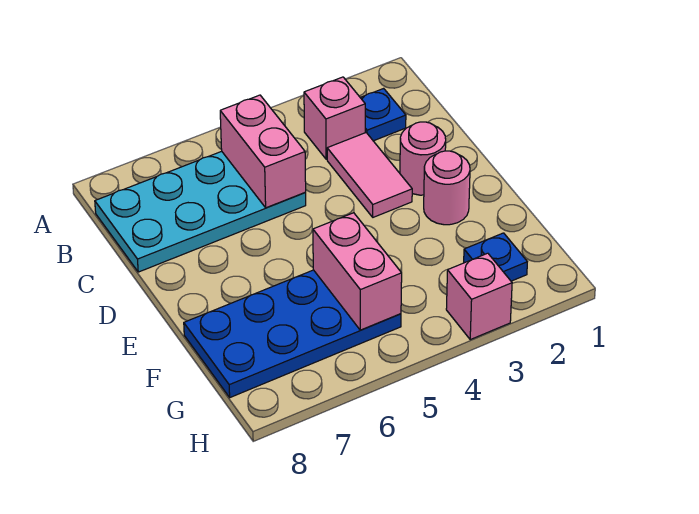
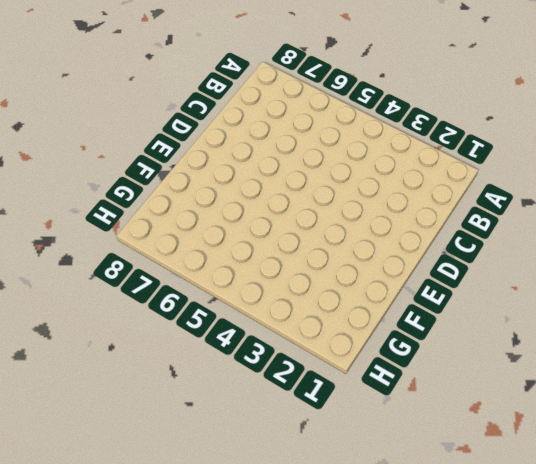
none -> blue 1x1 plate [360,88,406,141]
none -> pink 1x1 brick [304,77,365,159]

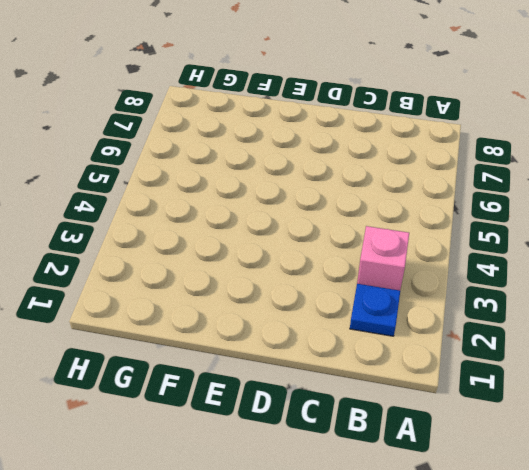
none -> cyan 2x4 plate [95,151,306,272]
none -> pink 1x2 tile [327,133,412,217]

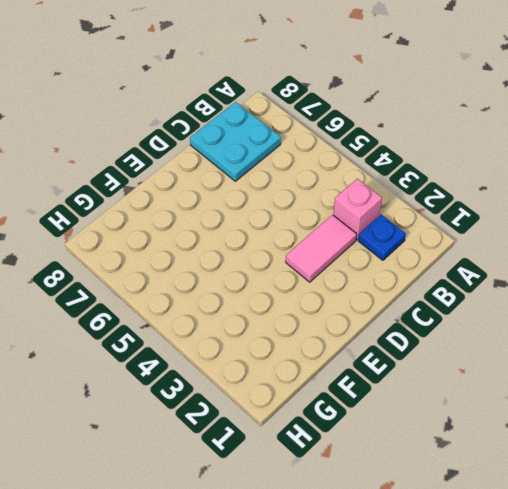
cyan 2x2 plate [190,102,281,181] -> cyan 2x4 plate [95,151,306,272]
none -> pink 1x1 round brick [400,122,446,195]
none -> pink 1x1 round brick [424,151,470,225]

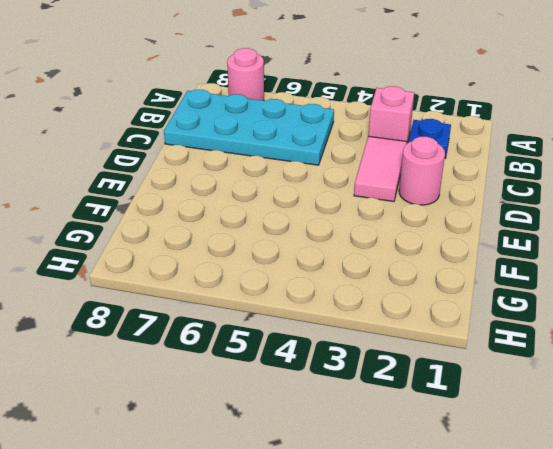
pink 1x1 round brick [227,48,264,101] -> pink 1x1 round brick moved to [424,151,470,225]
none -> blue 2x4 plate [184,270,401,397]
none -> blue 1x1 plate [464,233,527,281]

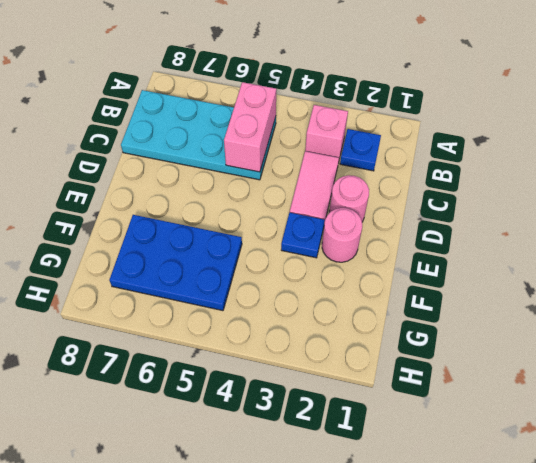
blue 1x1 plate [281,213,325,258] -> blue 1x1 plate moved to [464,233,527,281]
blue 2x3 plate [109,215,242,311] -> blue 2x4 plate [184,270,401,397]
none -> pink 1x1 brick [446,253,512,340]
none -> pink 1x2 brick [313,213,402,330]

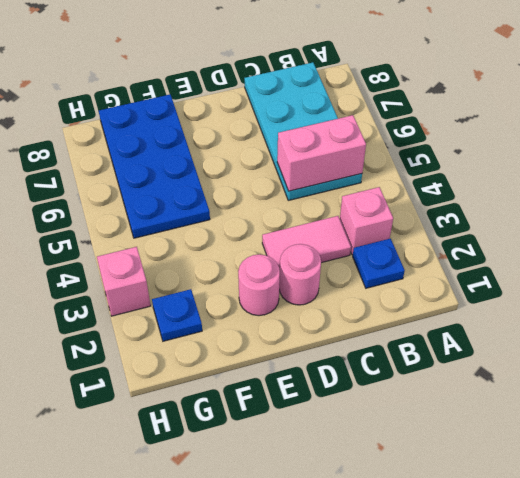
none -> pink 1x2 brick [313,213,402,330]

